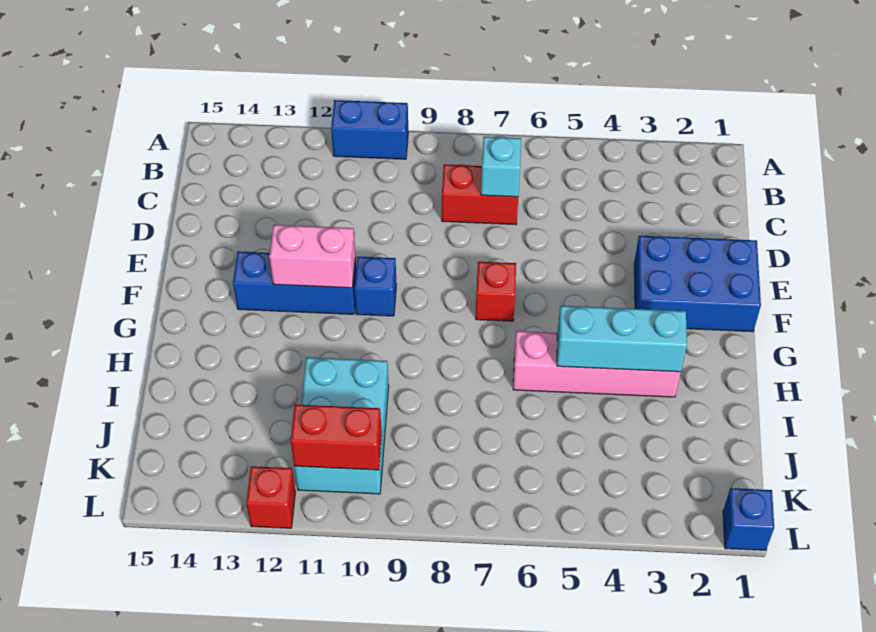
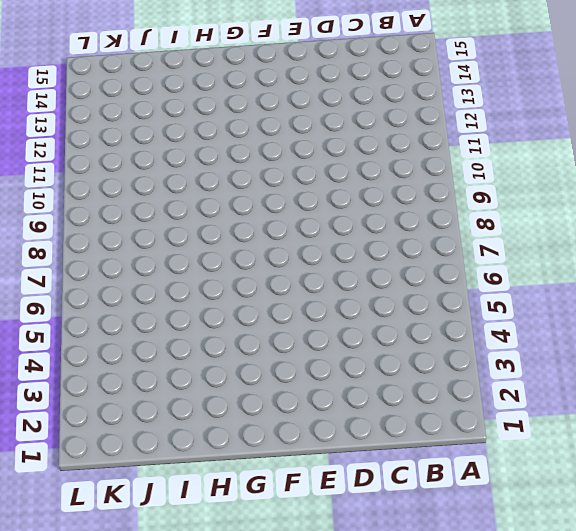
none -> blue 1x2 brick [331,100,408,159]
none -> red 1x2 brick [442,164,518,225]
none -> blue 2x3 brick [634,236,761,332]

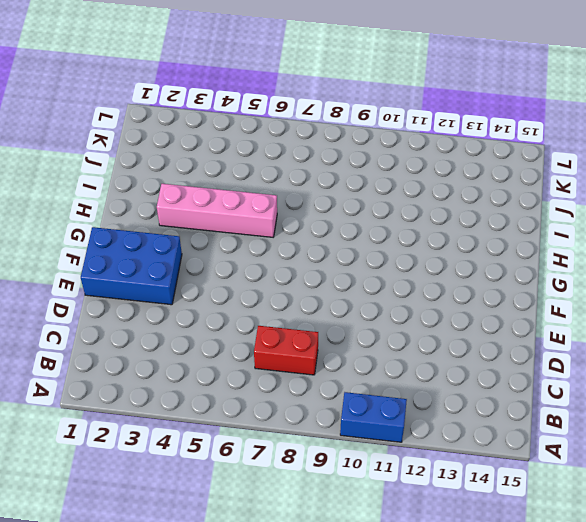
none -> red 1x1 brick [476,262,516,321]
none -> blue 1x1 brick [354,257,397,316]
none -> blue 1x3 brick [233,251,356,314]

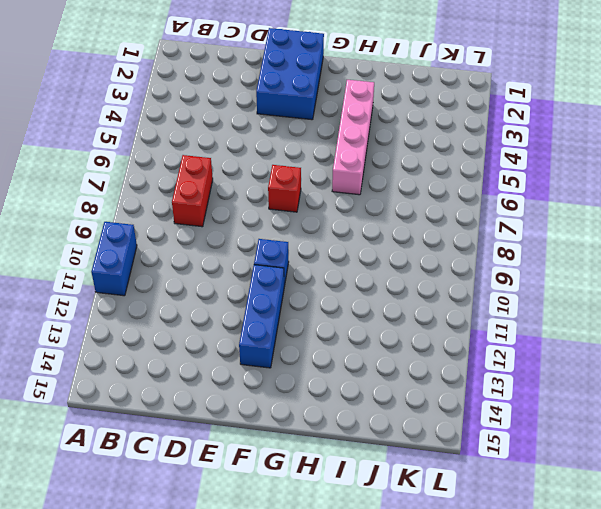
none -> cyan 2x3 brick [294,357,389,494]
none -> blue 1x1 brick [723,488,774,550]
none -> red 1x1 brick [246,466,295,528]

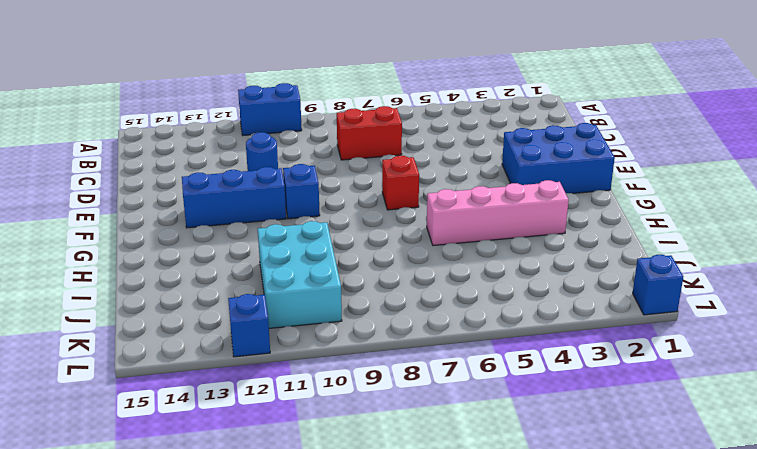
blue 1x1 round brick [246,132,278,171] -> none
blue 1x1 brick [228,294,270,357] -> red 1x1 brick [246,466,295,528]
none -> cyan 1x1 brick [481,137,521,197]
none -> pink 1x2 brick [269,225,355,288]
none -> cyan 1x3 brick [557,306,687,372]

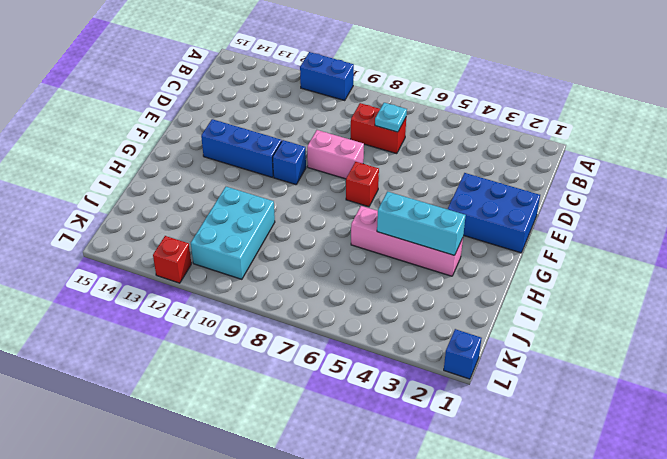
cyan 1x1 plate [375,103,407,132] -> cyan 1x1 brick [481,137,521,197]
pink 1x2 brick [307,130,364,179] -> pink 1x2 brick moved to [269,225,355,288]
none -> red 1x2 brick [291,404,382,470]

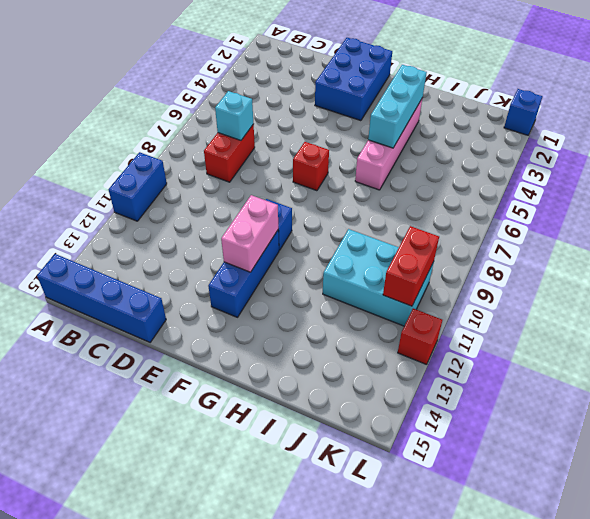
blue 1x4 brick [37,254,166,342] -> none

